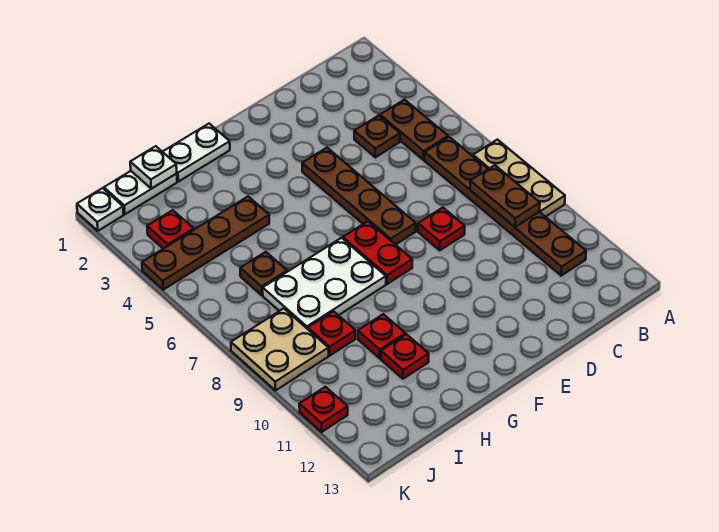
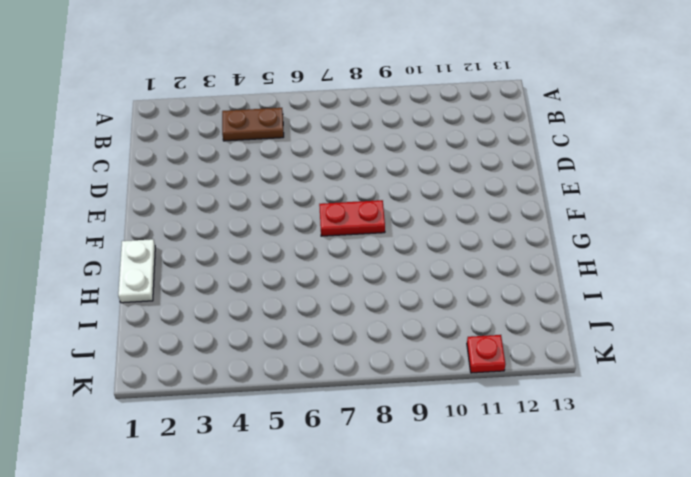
none -> tan 1x3 plate [473,140,565,217]
none -> brown 1x6 plate [425,137,586,276]
none -> brown 1x1 plate [354,116,400,157]

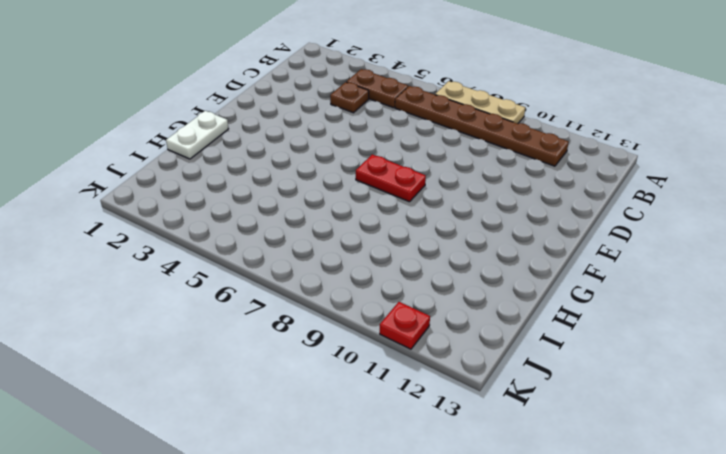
none -> red 1x1 plate [418,208,465,250]
none -> brown 1x4 plate [302,148,416,245]
none -> white 2x3 plate [263,238,386,329]

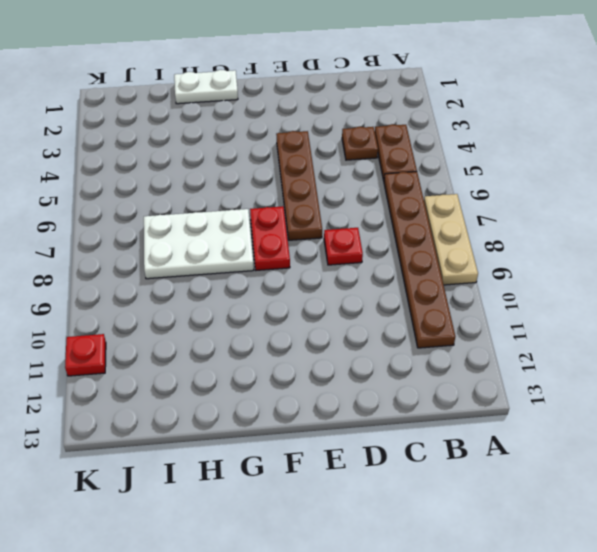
none -> brown 1x4 plate [142,197,269,290]
none -> red 1x1 plate [358,314,405,358]
none -> red 1x1 plate [381,334,429,379]

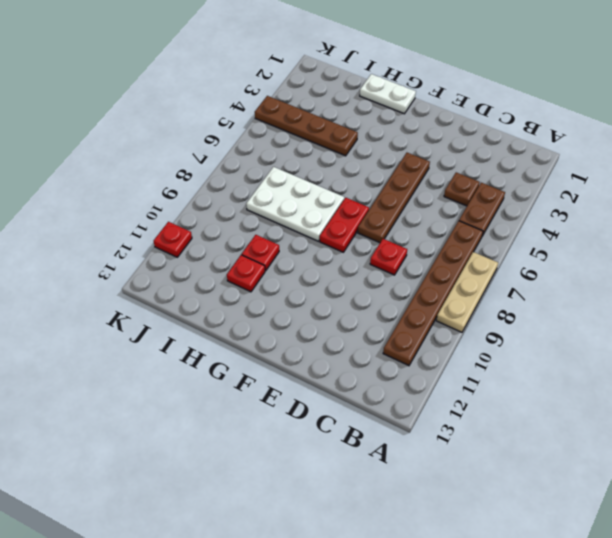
none -> white 1x2 plate [104,171,177,214]
none -> brown 1x1 plate [240,252,287,295]
none -> red 1x1 plate [308,311,355,356]

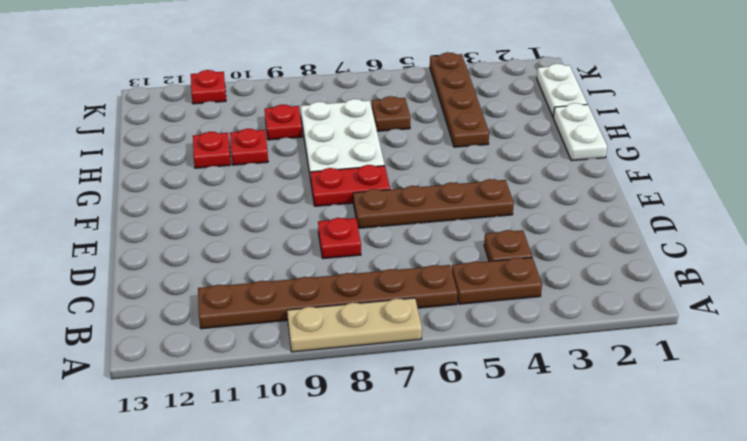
none -> red 1x1 plate [147,210,194,249]
none -> tan 2x2 plate [231,309,329,391]
none -> white 1x1 plate [77,188,124,231]

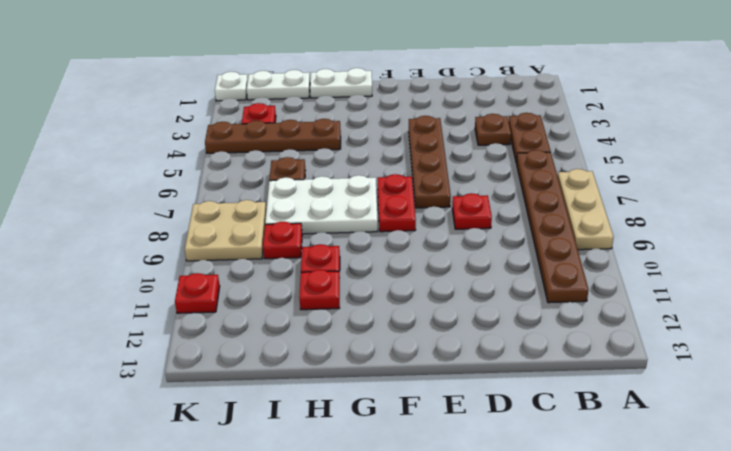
none -> brown 1x2 plate [470,165,540,227]
none -> white 1x1 plate [130,146,177,189]

